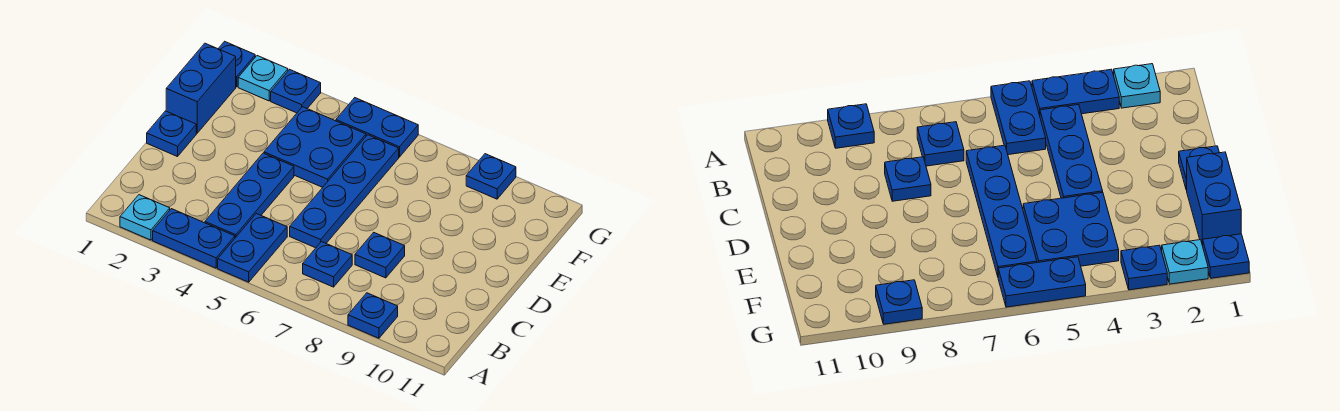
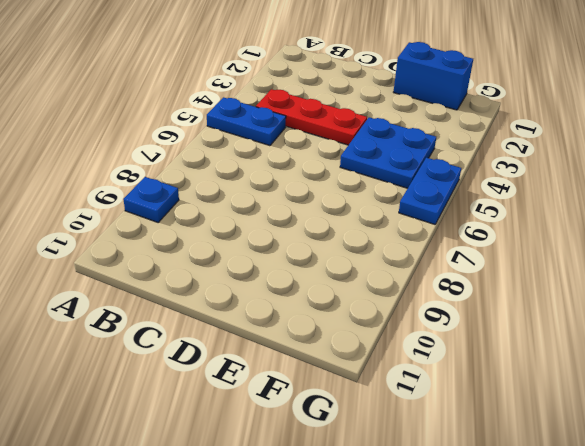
red 1x3 plate [256,89,367,145] -> blue 1x3 plate [205,153,294,238]
none -> cyan 1x1 plate [120,195,170,240]
none -> blue 1x2 plate [153,209,235,268]
none -> blue 1x1 plate [303,242,352,287]

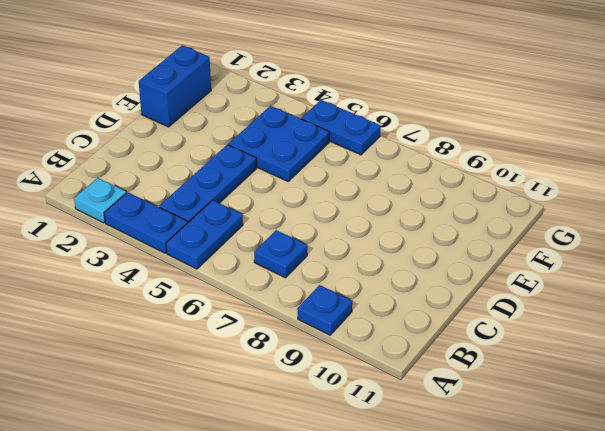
none -> blue 1x4 plate [290,135,399,248]
none -> blue 1x1 plate [355,232,405,278]
none -> blue 1x1 plate [147,111,196,157]

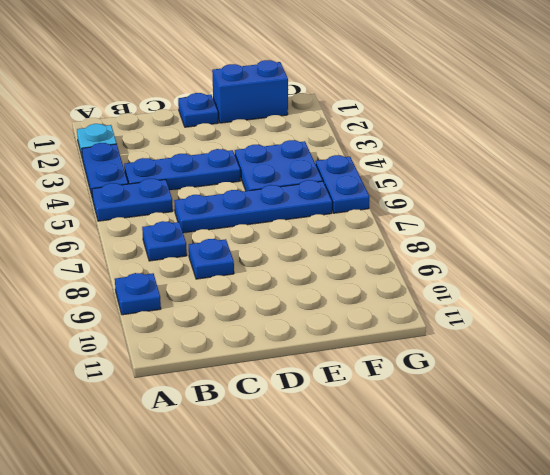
none -> blue 1x1 plate [218,41,255,87]
none -> cyan 1x1 plate [238,56,288,101]
none -> blue 1x1 plate [271,70,321,113]

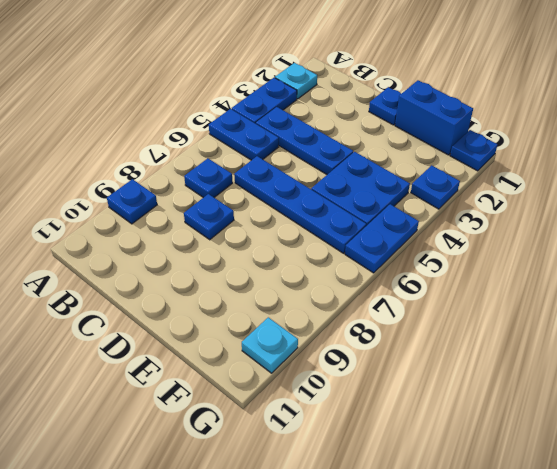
cyan 1x1 plate [242,317,298,373] -> cyan 1x1 plate moved to [238,56,288,101]
none -> blue 1x1 plate [466,154,516,199]

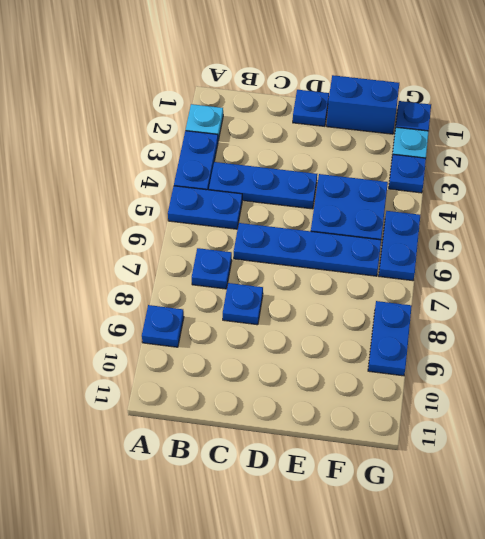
blue 1x2 plate [368,301,412,376] -> blue 1x1 plate [466,154,516,199]

